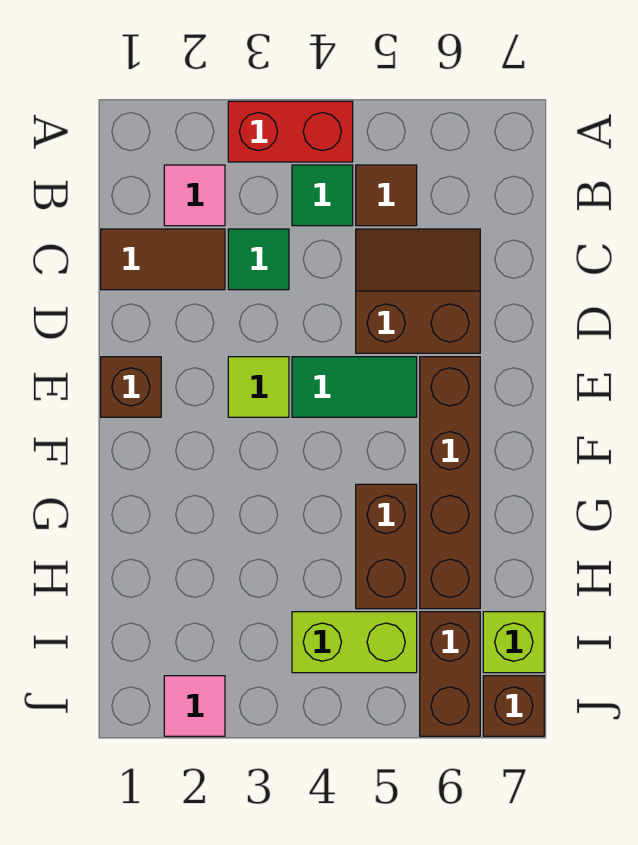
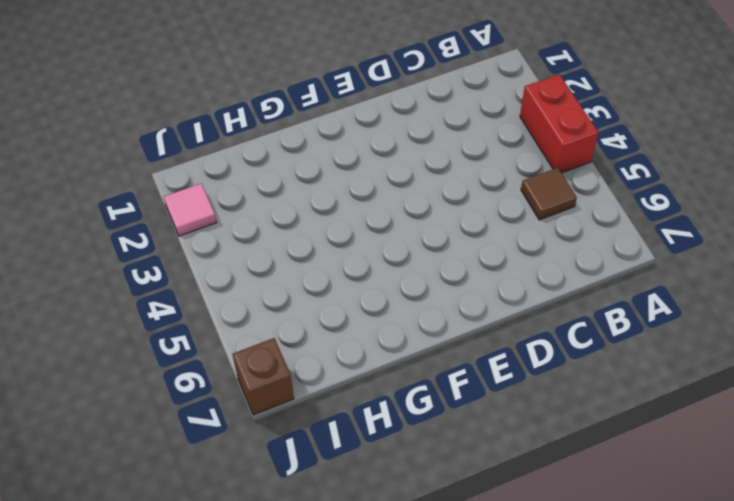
none -> pink 1x1 tile [164,165,225,226]
none -> green 1x1 tile [292,165,353,226]
none -> brown 1x2 tile [101,229,225,290]

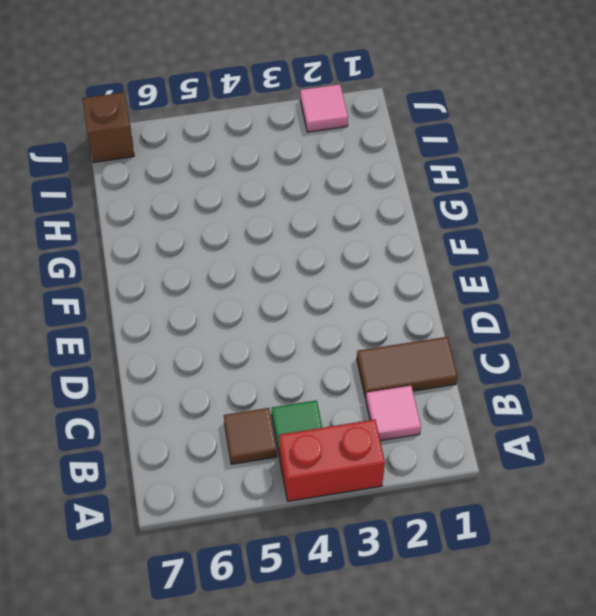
none -> green 1x1 tile [228,229,289,290]
none -> brown 2x2 slope [356,229,480,353]
none -> brown 1x1 brick [101,357,161,417]

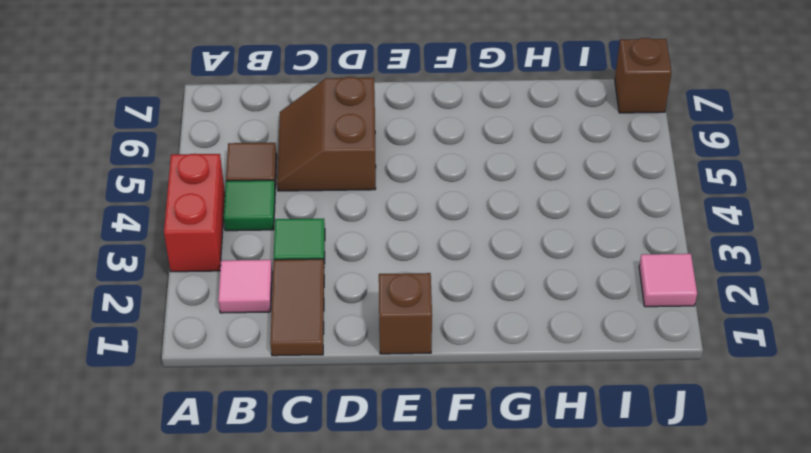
none -> lime 1x1 tile [228,357,289,417]
none -> green 1x2 tile [292,357,417,417]
none -> brown 1x4 brick [420,357,480,609]

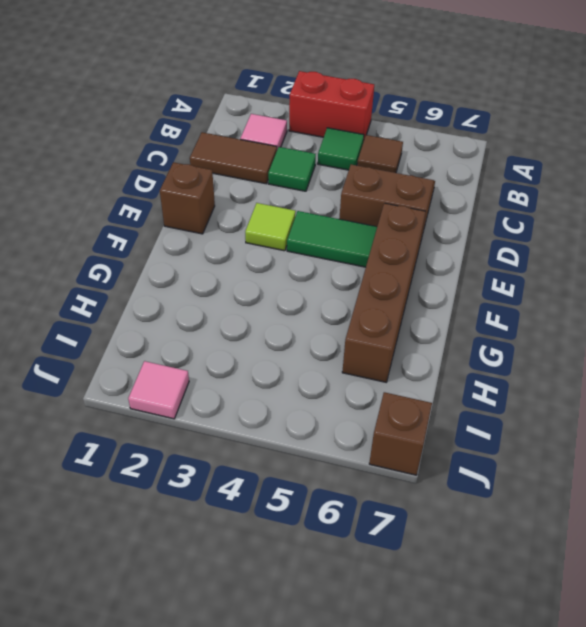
none -> brown 1x2 brick [356,484,417,609]
none -> lime 1x2 brick [292,612,417,673]
none -> brown 1x2 brick [420,612,480,736]

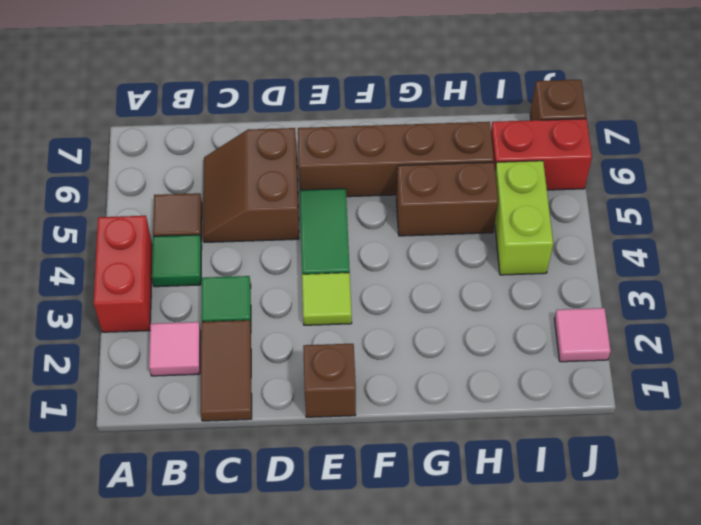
red 1x2 brick [491,119,592,190] -> brown 1x2 brick [420,612,480,736]
none -> lime 1x1 brick [483,612,544,673]

